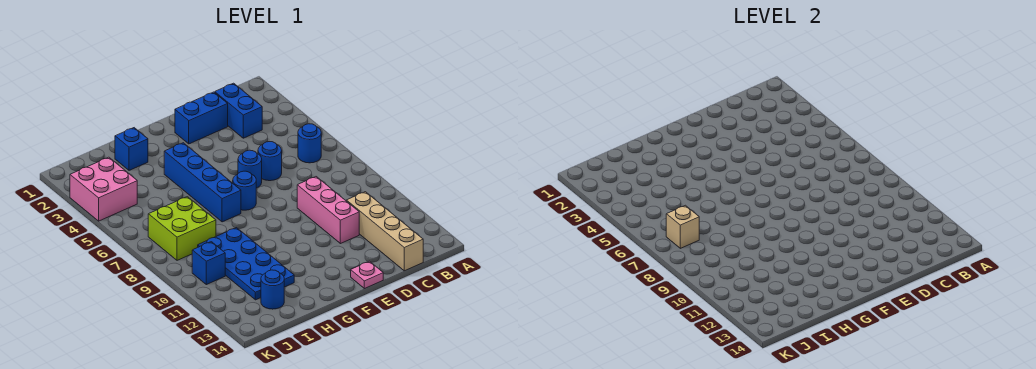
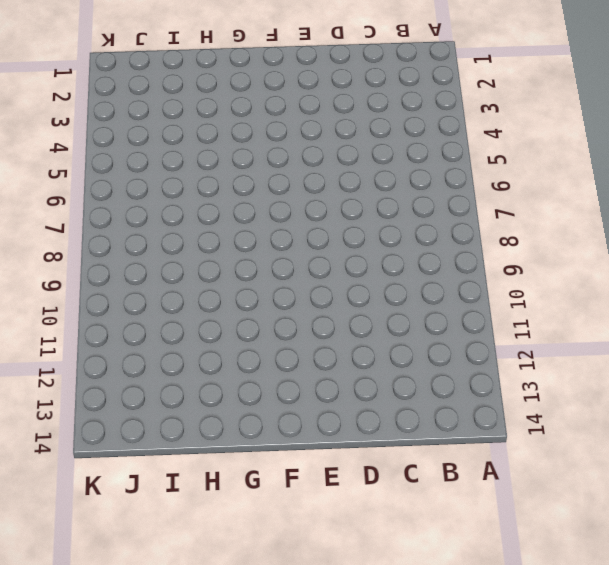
none -> blue 1x1 round brick [298,124,321,163]
none -> blue 1x2 brick [215,83,262,138]
none -> tan 1x4 brick [346,192,423,271]

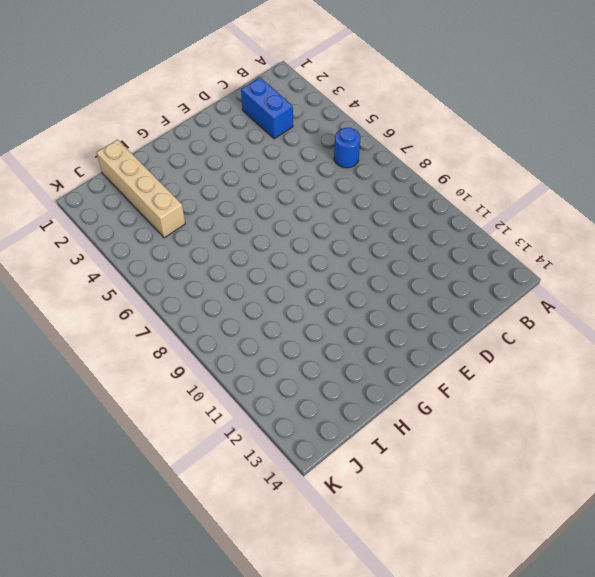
tan 1x4 brick [96,140,185,238] -> tan 1x4 brick moved to [346,192,423,271]
none -> blue 1x2 brick [175,92,228,144]
none -> blue 1x1 round brick [258,142,282,181]
none -> pink 1x3 brick [297,177,359,244]

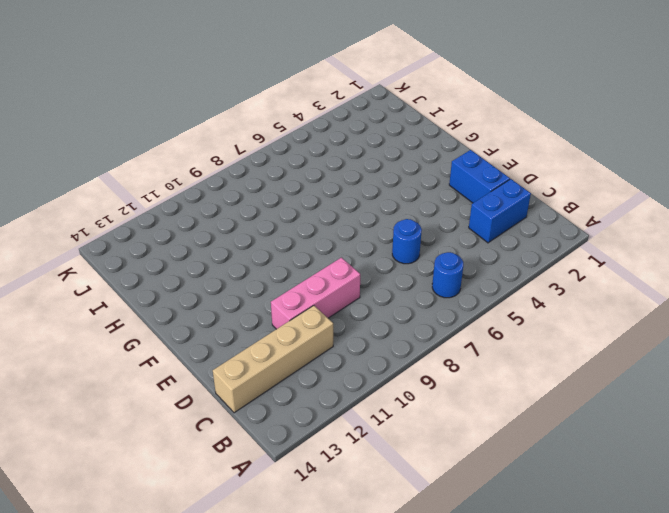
none -> blue 1x1 round brick [238,150,262,188]
none -> pink 1x1 plate [351,261,383,289]
none -> blue 1x1 round brick [233,171,256,210]

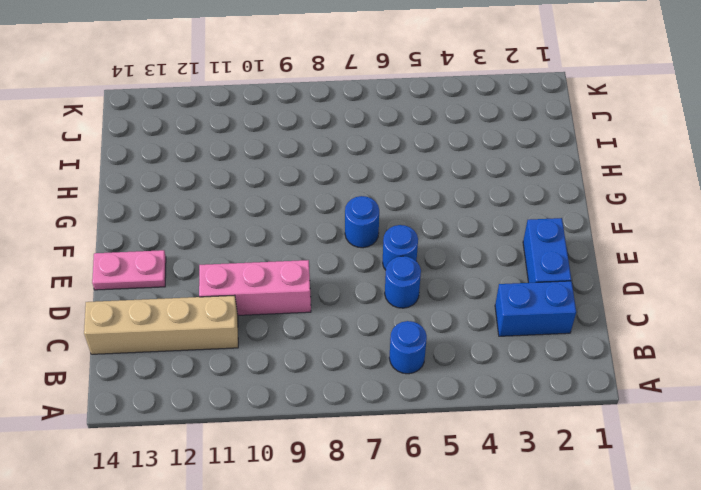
pink 1x2 plate [92,250,166,290] -> pink 1x1 plate [351,261,383,289]
none -> blue 1x4 brick [164,143,241,222]
none -> blue 1x1 brick [115,128,148,170]
none -> blue 2x4 plate [198,228,294,300]

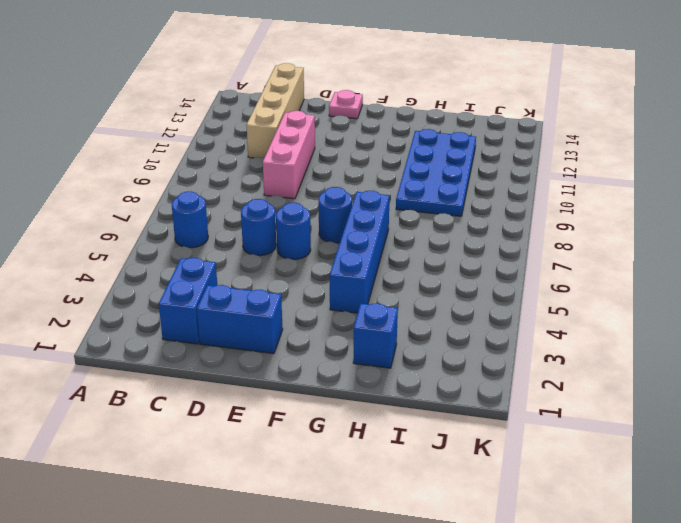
none -> lime 2x2 brick [148,197,216,260]
none -> blue 1x1 round brick [261,270,284,309]
none -> pink 2x2 brick [70,157,137,221]

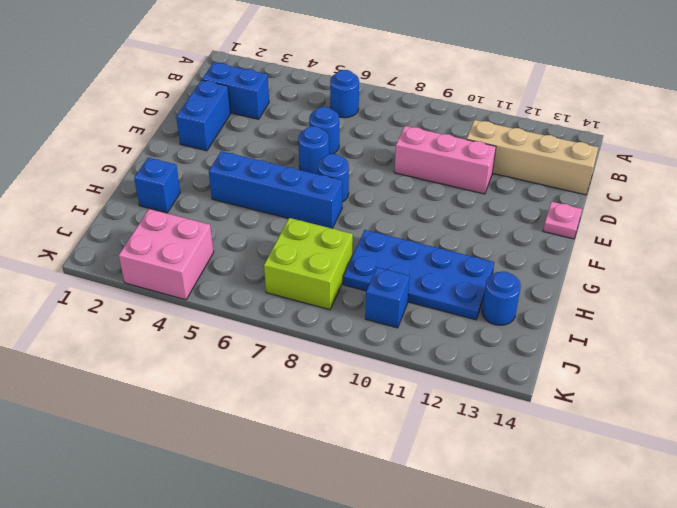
none -> tan 1x1 brick [666,205,699,248]

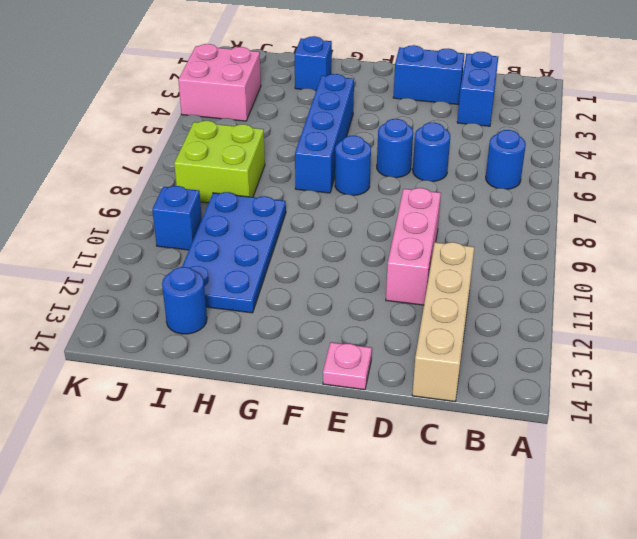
none -> tan 1x1 brick [666,205,699,248]

